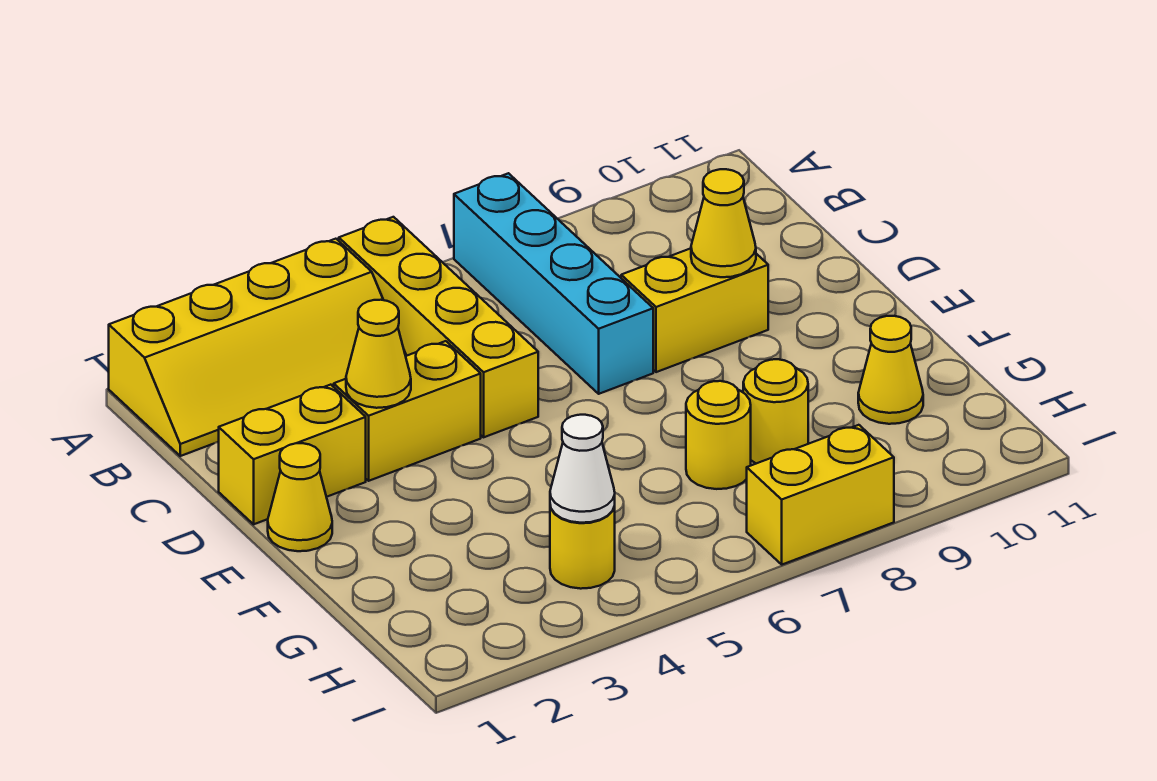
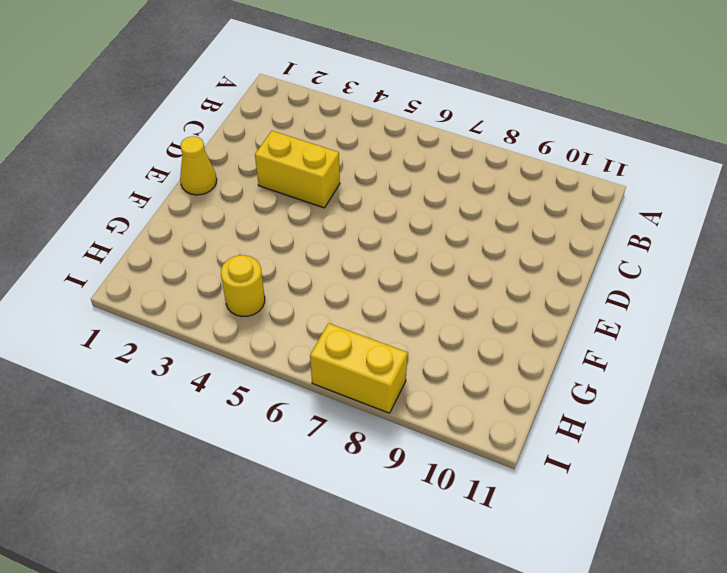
none -> yellow 2x4 slope [109,239,406,456]
none -> yellow 1x4 brick [339,217,538,437]
none -> cyan 1x4 brick [454,173,653,394]

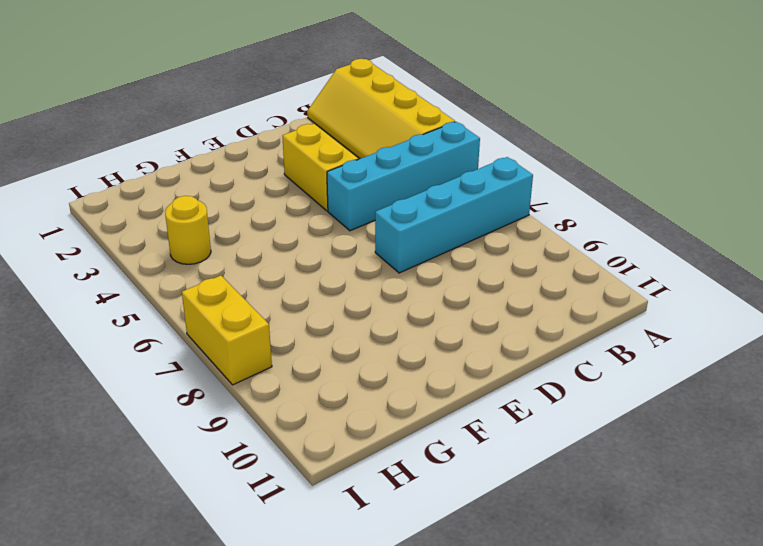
cyan 1x4 brick [327,122,480,231] -> yellow 1x4 brick [339,217,538,437]
none -> yellow 1x2 brick [219,385,366,524]
none -> yellow 1x2 brick [621,248,768,372]
none -> yellow 1x1 cone [268,443,332,551]

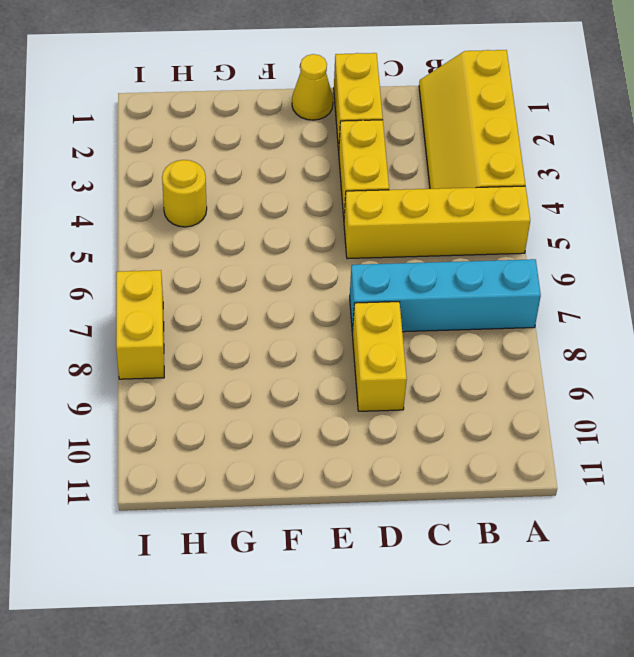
none -> yellow 1x1 round brick [686,381,751,489]
none -> yellow 1x1 round brick [743,359,808,464]
none -> yellow 1x1 cone [858,316,923,424]

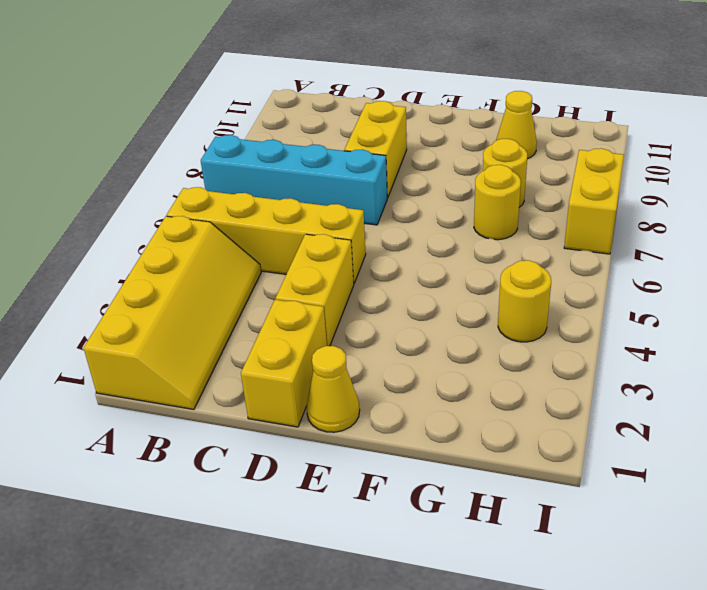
none -> yellow 1x1 cone [346,300,411,408]
none -> yellow 1x1 cone [691,169,756,277]
none -> white 1x1 cone [550,415,615,523]

